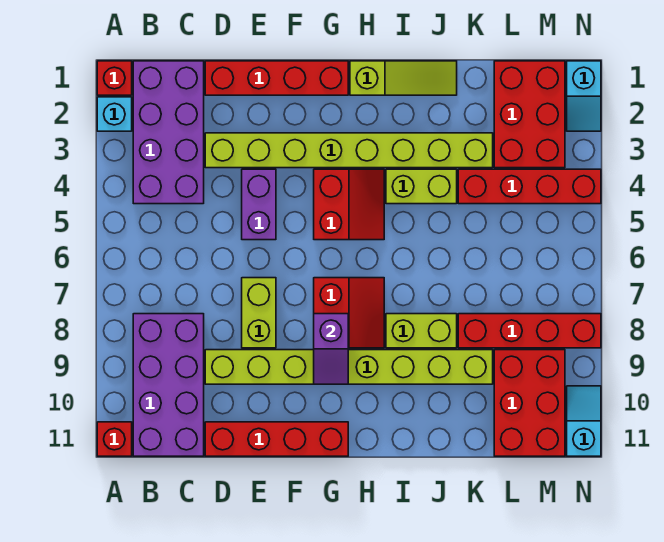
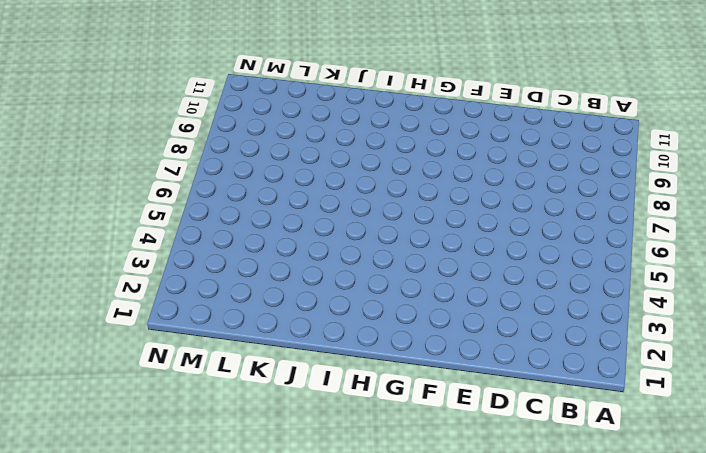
none -> red 1x1 brick [97,61,132,95]
none -> cyan 1x1 brick [97,97,132,131]
none -> red 1x1 brick [97,422,132,456]

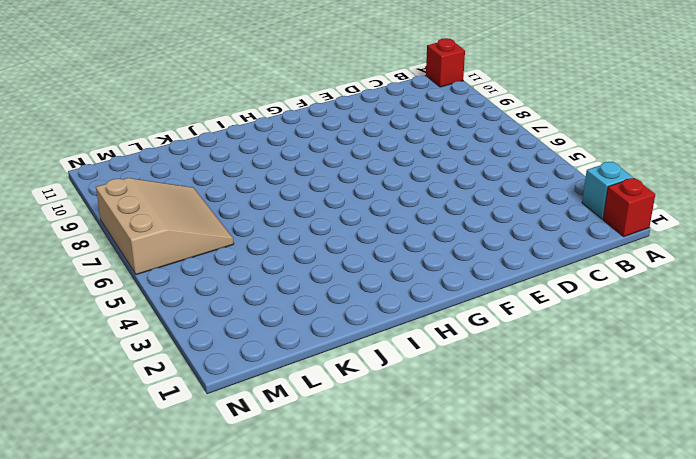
tan 3x3 slope [96,178,234,275] -> red 1x4 brick [458,314,601,348]
none -> purple 2x4 brick [133,61,204,204]
none -> purple 2x4 brick [133,314,204,456]
none -> red 1x4 brick [205,61,348,95]

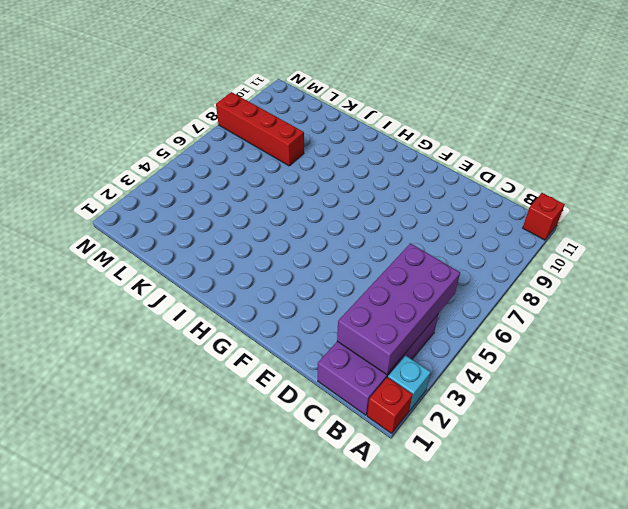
purple 2x4 brick [337,243,460,375] -> purple 2x4 brick moved to [133,314,204,456]
none -> red 1x4 brick [205,61,348,95]
none -> lime 1x8 brick [205,133,493,168]
none -> lime 1x8 brick [205,350,493,384]

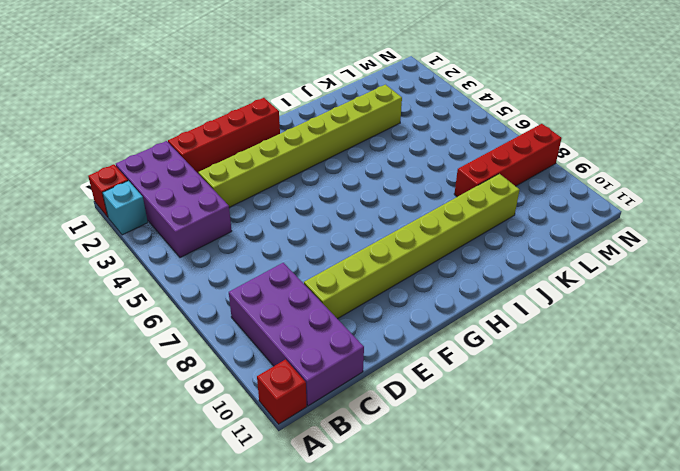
none -> red 1x4 brick [205,422,348,456]
none -> purple 1x2 brick [242,169,276,240]
none -> lime 1x2 brick [242,278,276,348]

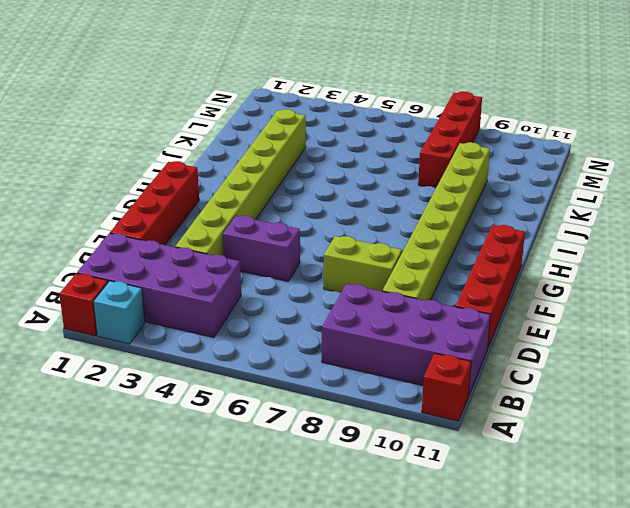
none -> red 2x2 slope [314,169,384,240]
none -> red 2x2 slope [314,278,384,348]
none -> lime 1x3 slope [350,61,457,95]

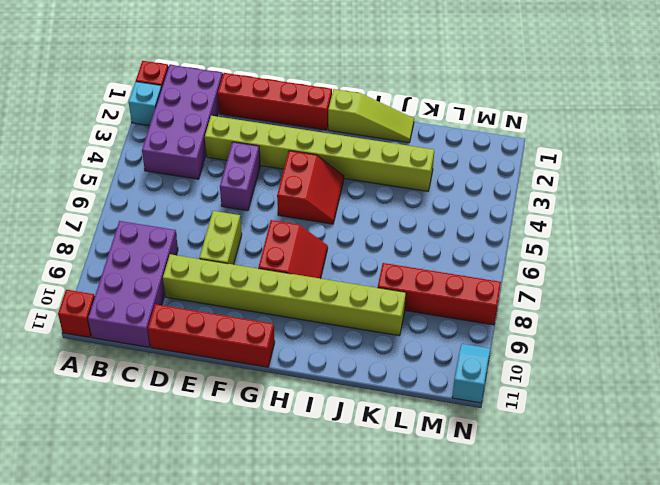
none -> lime 1x2 brick [386,169,457,204]
none -> lime 1x2 brick [386,314,457,348]
none -> red 1x4 brick [458,169,601,204]

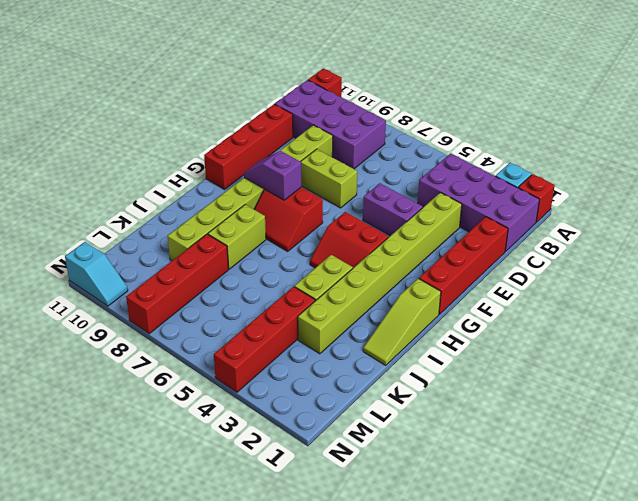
none -> red 2x3 brick [494,61,565,168]
none -> red 2x3 brick [494,350,565,456]
none -> cyan 1x2 slope [567,61,601,131]

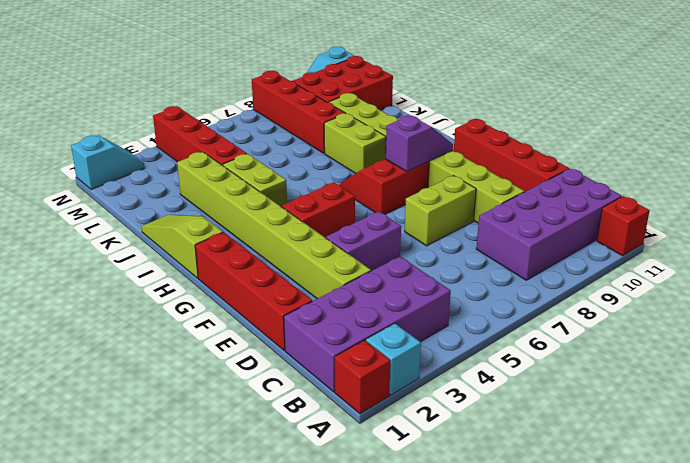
none -> red 2x3 brick [494,61,565,168]

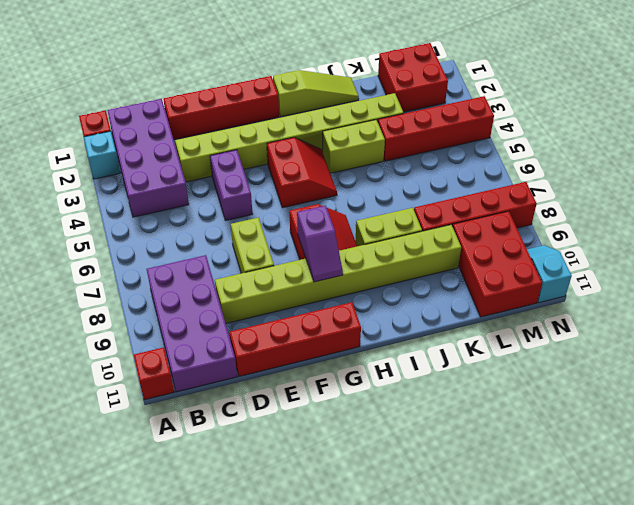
red 2x2 brick [378,43,448,112] -> red 2x3 brick [494,61,565,168]
none -> cyan 1x2 slope [567,61,601,131]

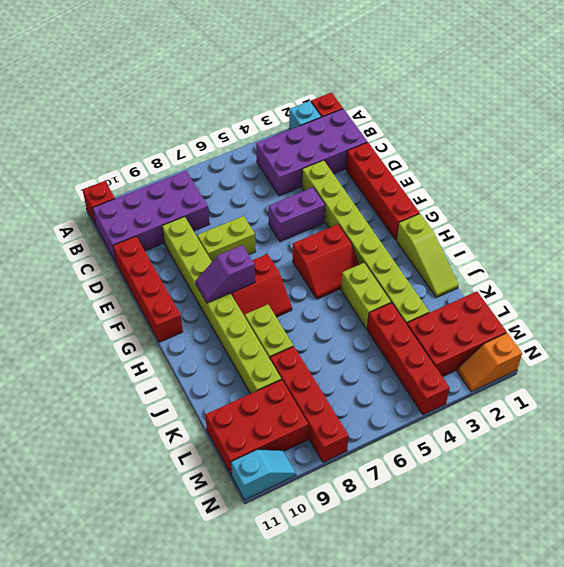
orange 1x2 slope [457,333,522,392] -> cyan 1x2 slope [567,61,601,131]

